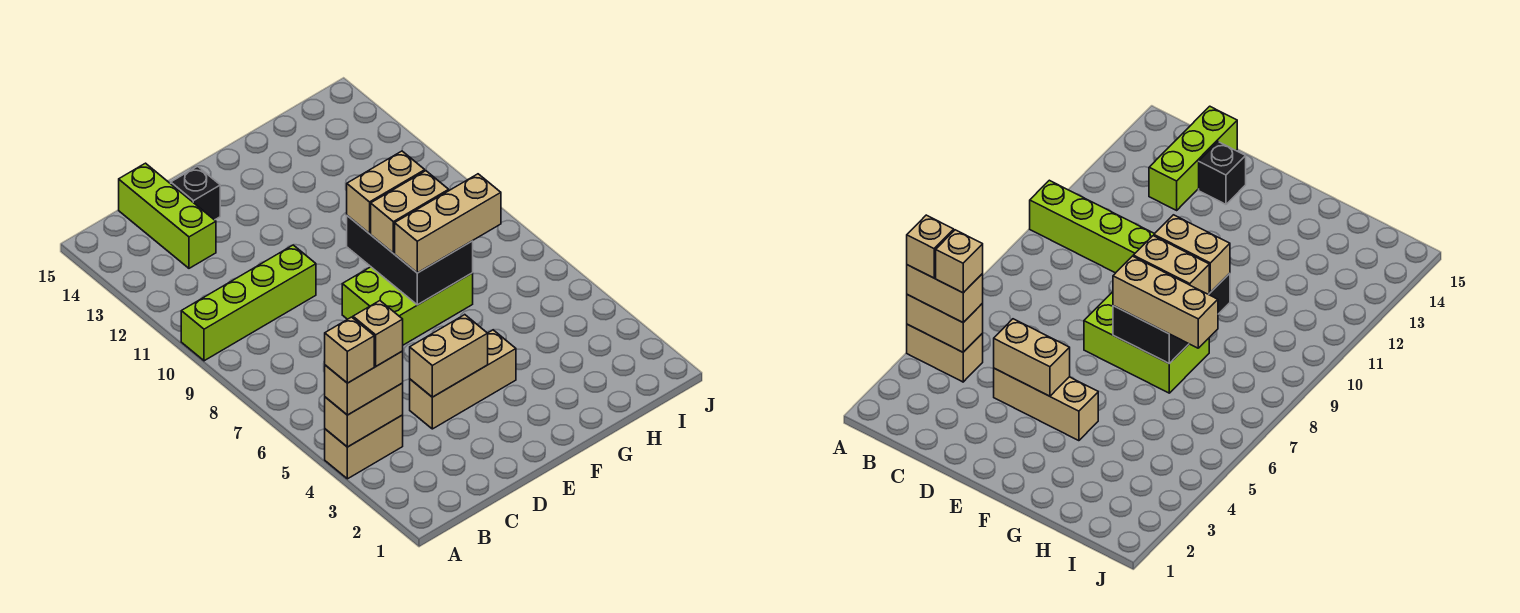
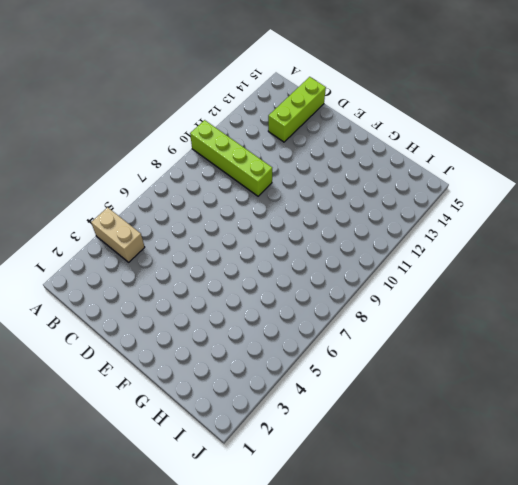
none -> tan 1x3 brick [410,330,516,429]
none -> black 1x1 brick [171,166,220,220]
none -> lime 2x3 brick [342,267,473,345]

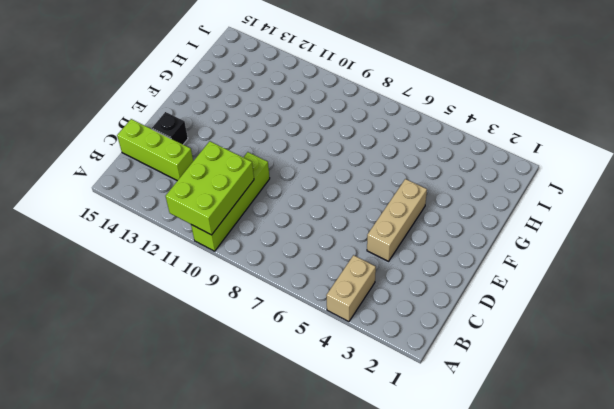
lime 2x3 brick [166,141,254,235] -> lime 2x3 brick moved to [342,267,473,345]
none -> tan 1x2 brick [325,383,403,447]
none -> tan 1x2 brick [410,315,488,397]
none -> black 2x3 brick [347,216,473,305]

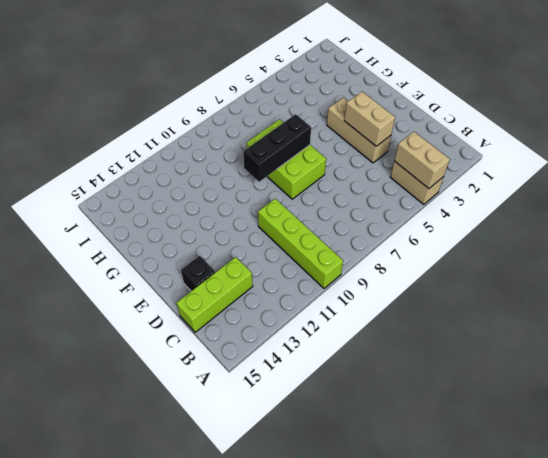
black 1x3 brick [243,114,311,182] -> black 2x3 brick [347,216,473,305]
none -> tan 1x2 brick [325,351,403,415]
none -> tan 1x3 brick [395,174,501,273]
none -> tan 1x2 brick [371,171,449,253]

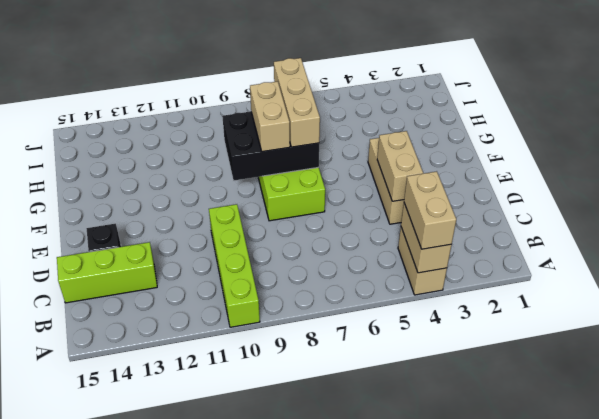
none -> tan 1x2 brick [347,151,425,234]
none -> tan 1x1 brick [325,317,374,383]
none -> tan 1x1 brick [353,301,403,366]

